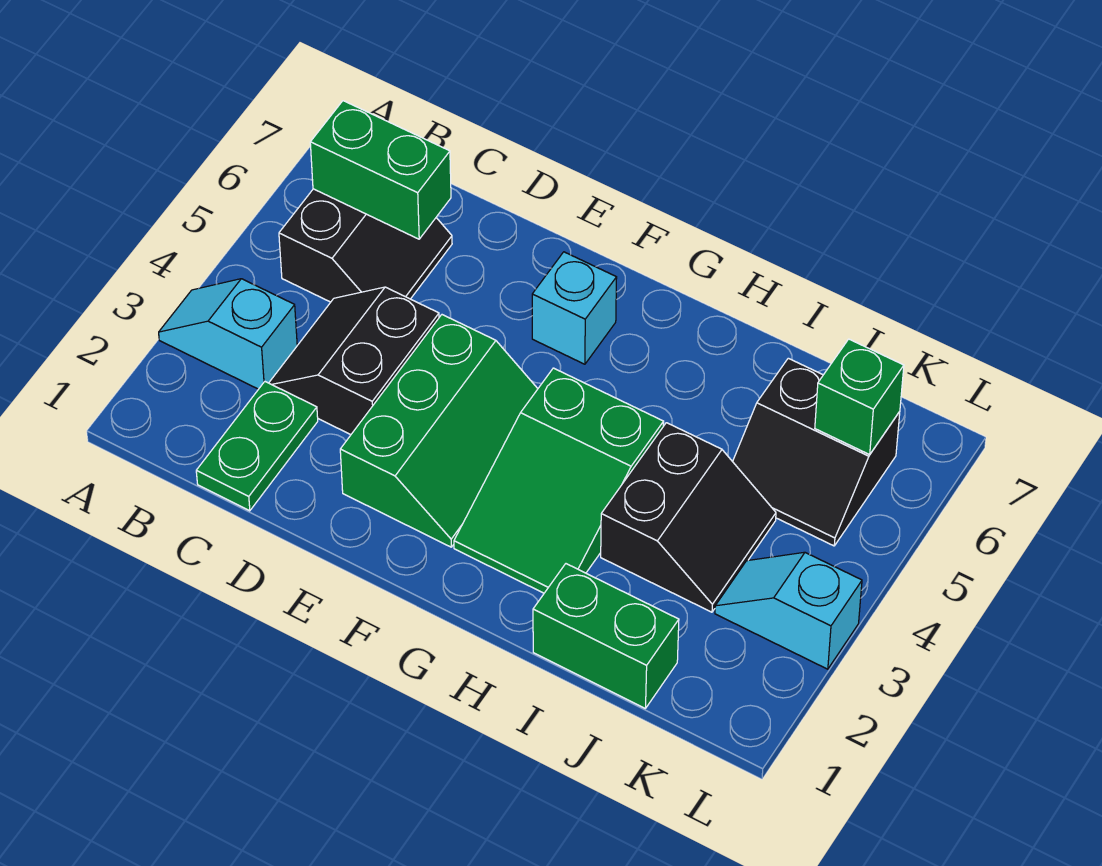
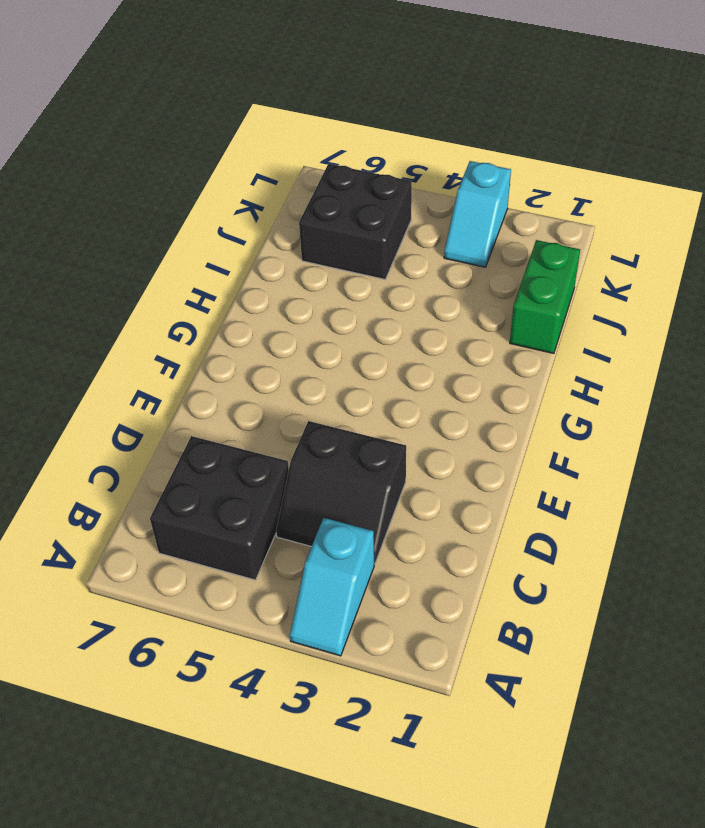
black 2x2 brick [150,436,289,580] -> black 2x2 slope [279,189,452,302]
black 2x2 brick [299,164,412,279] -> black 2x2 slope [733,358,900,546]
none -> green 1x2 plate [196,382,318,511]
none -> green 2x3 slope [340,315,538,547]
none -> cyan 1x1 brick [532,252,617,364]

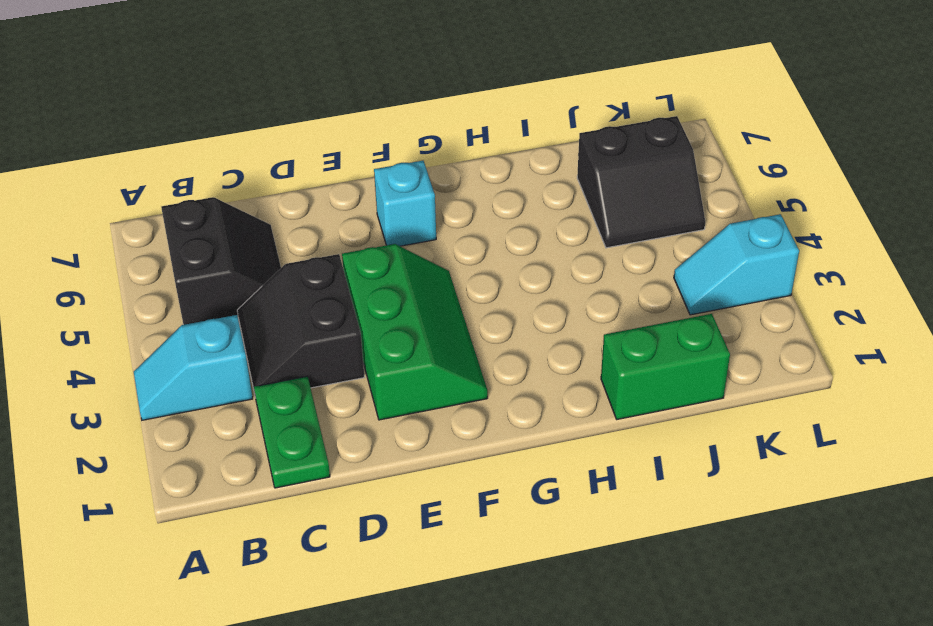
none -> green 2x3 slope [454,368,664,593]
none -> black 2x2 slope [601,423,776,612]
none -> green 1x2 brick [310,101,451,239]

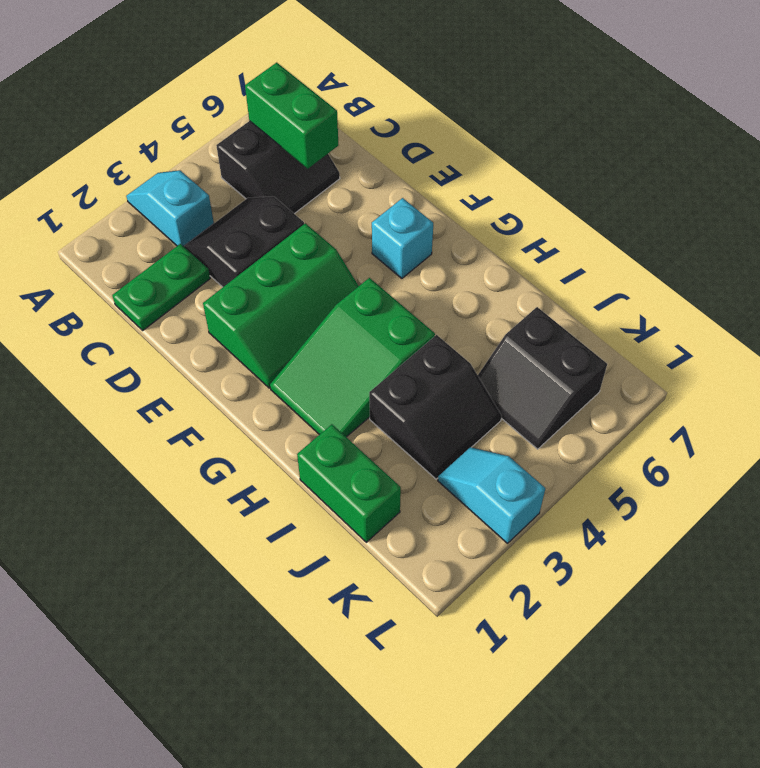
none -> green 1x1 brick [815,339,904,455]

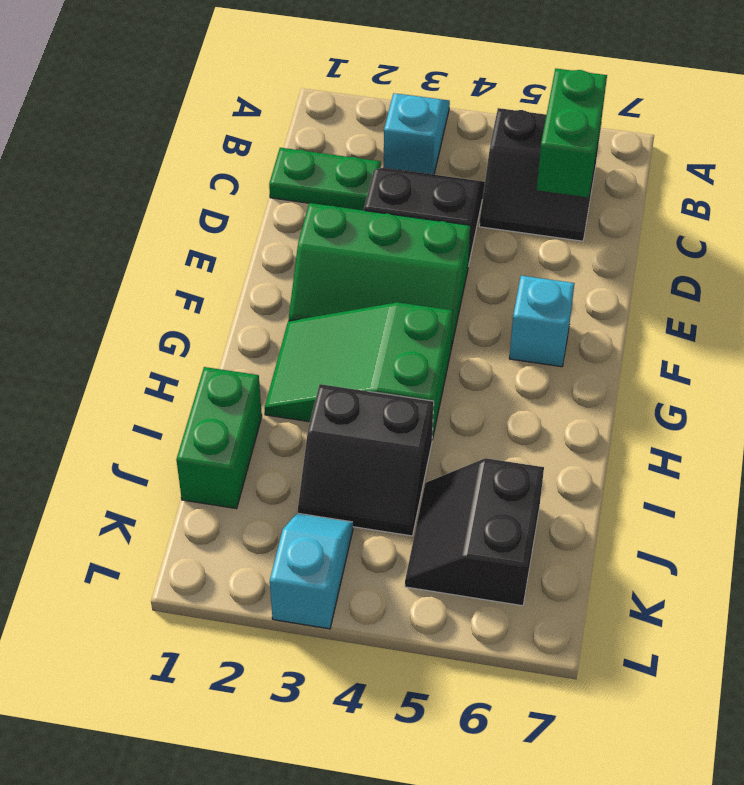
none -> green 1x1 brick [815,339,904,455]

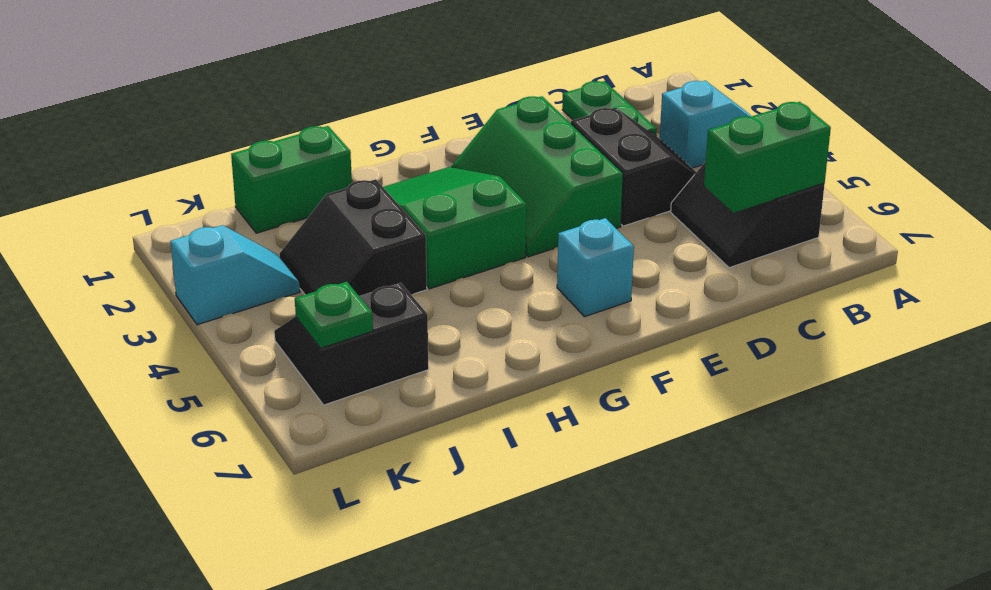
green 1x1 plate [295,282,373,348] -> green 1x1 brick [815,339,904,455]

